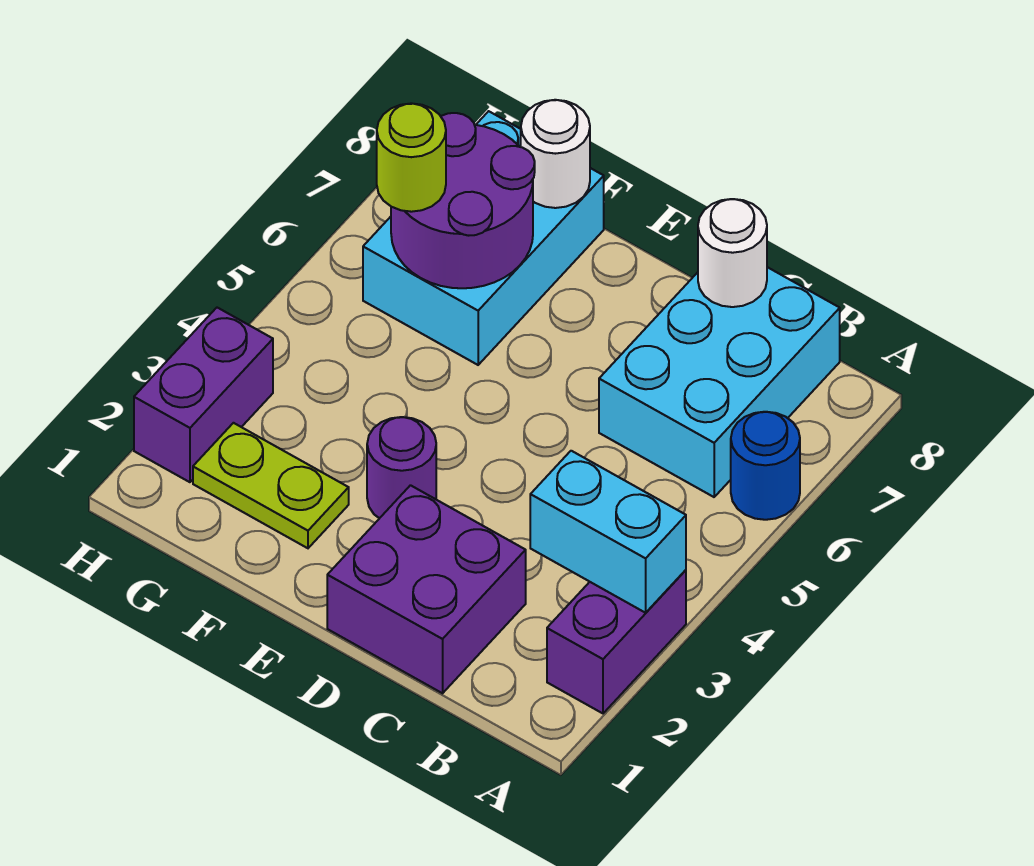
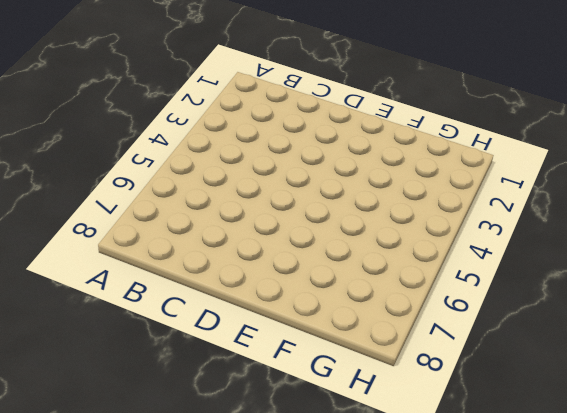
none -> purple 1x2 brick [547,570,686,713]
none -> blue 1x1 round brick [731,412,800,520]
none -> cyan 2x3 brick [599,267,840,497]

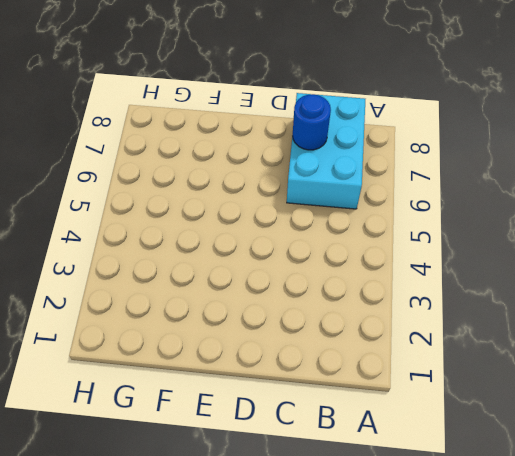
blue 1x1 round brick [293,94,331,150] -> blue 1x1 round brick moved to [731,412,800,520]
none -> purple 1x2 brick [547,570,686,713]
none -> purple 2x2 brick [327,485,526,693]
none -> purple 1x1 round brick [367,417,436,518]

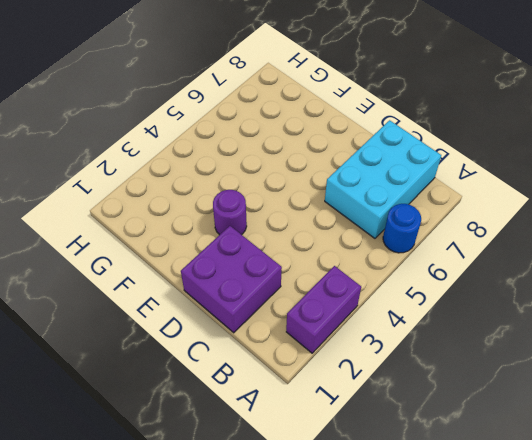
none -> lime 1x2 plate [193,423,349,548]
none -> cyan 2x3 brick [363,111,604,365]
none -> purple 1x2 brick [134,308,273,482]

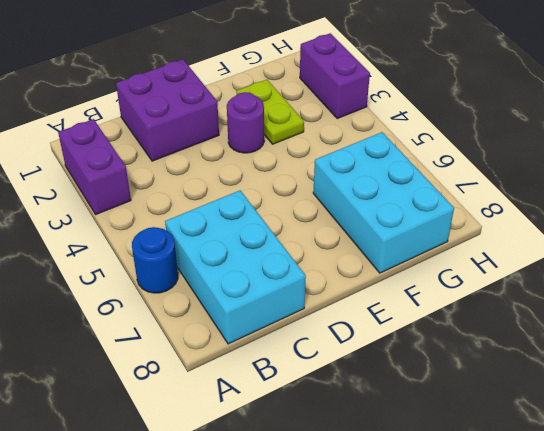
lime 1x2 plate [237,80,304,144] -> lime 1x2 plate turned to [193,423,349,548]
none -> cyan 1x2 brick [530,451,686,613]
none -> white 1x1 round brick [698,199,767,307]
none -> purple 2x2 round brick [391,113,535,288]

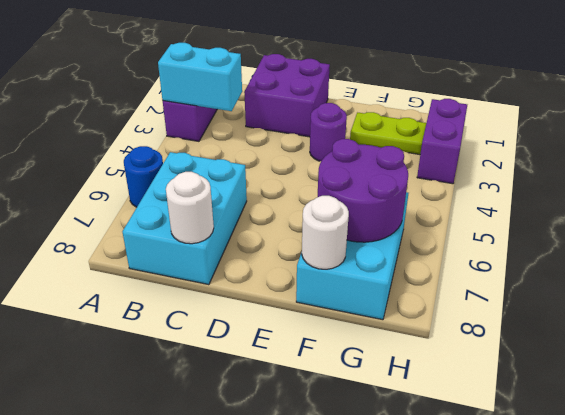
none -> lime 1x1 round brick [377,103,446,212]

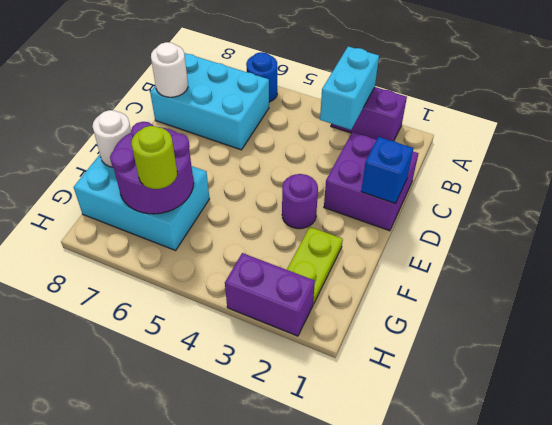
blue 1x1 brick [361,137,413,204] -> none

